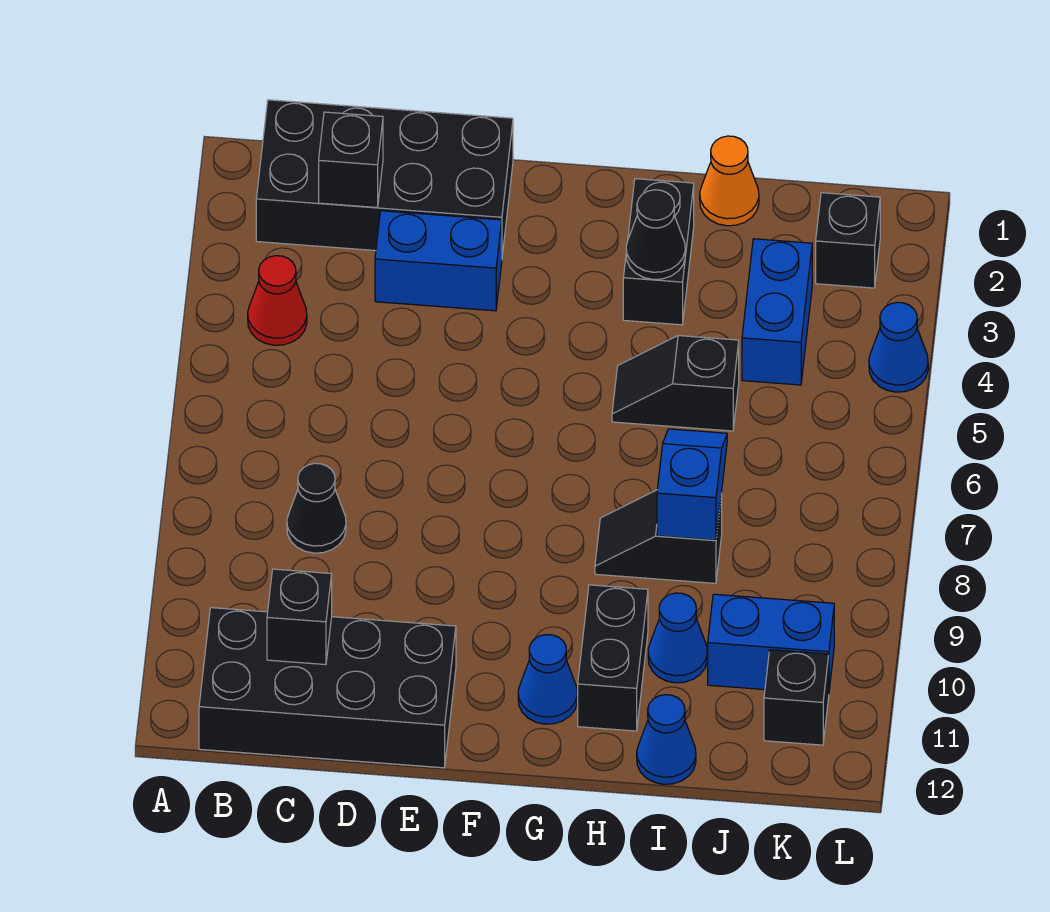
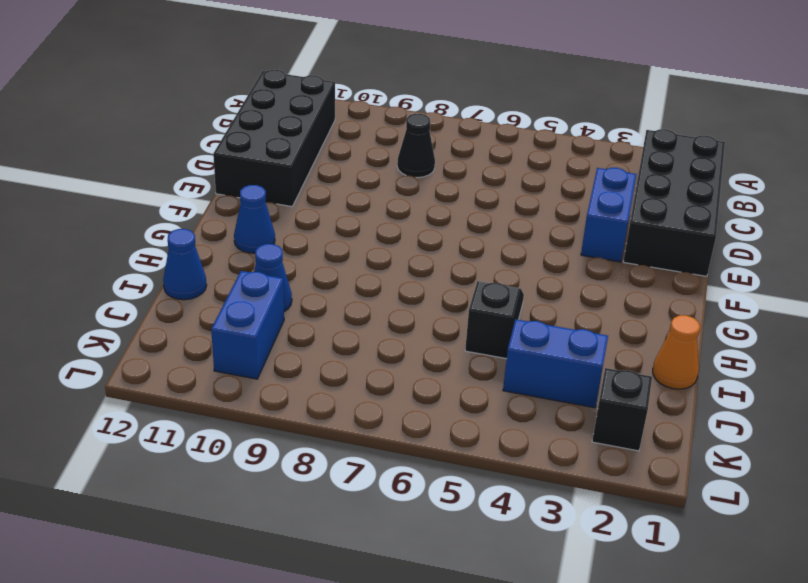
none -> red 1x1 cone [248,256,307,345]
none -> black 1x2 brick [623,179,694,325]
none -> black 1x2 slope [595,490,722,583]

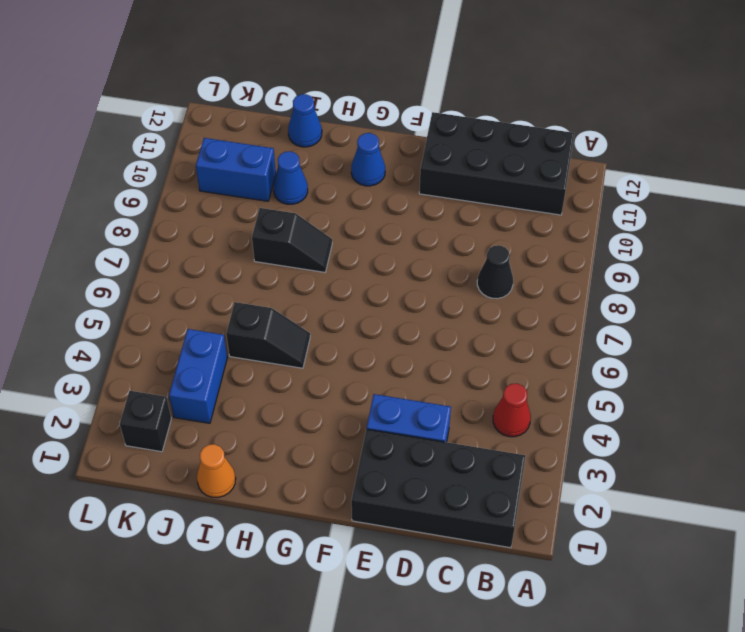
none -> black 1x2 brick [623,179,694,325]
none -> black 1x2 brick [578,585,648,731]
none -> black 1x1 brick [764,650,829,745]

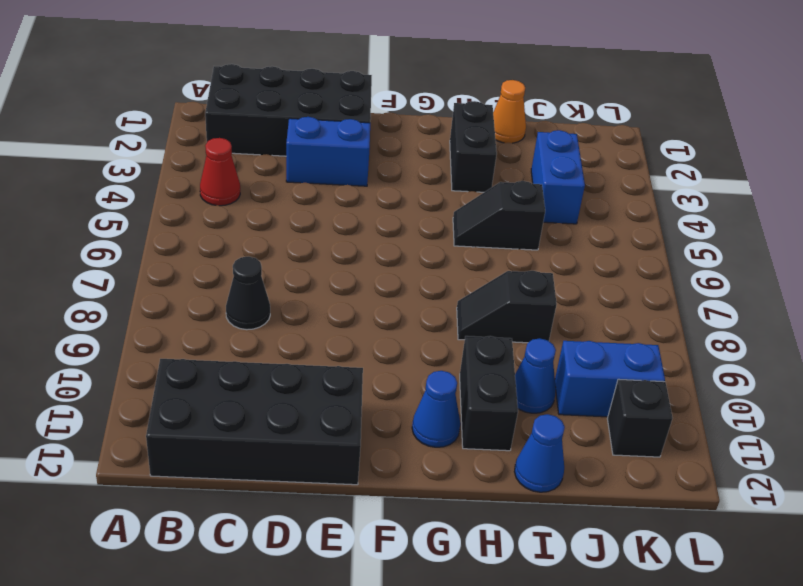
none -> black 1x1 brick [816,193,880,288]
none -> blue 1x1 cone [869,302,928,392]
none -> black 1x1 brick [319,112,383,207]

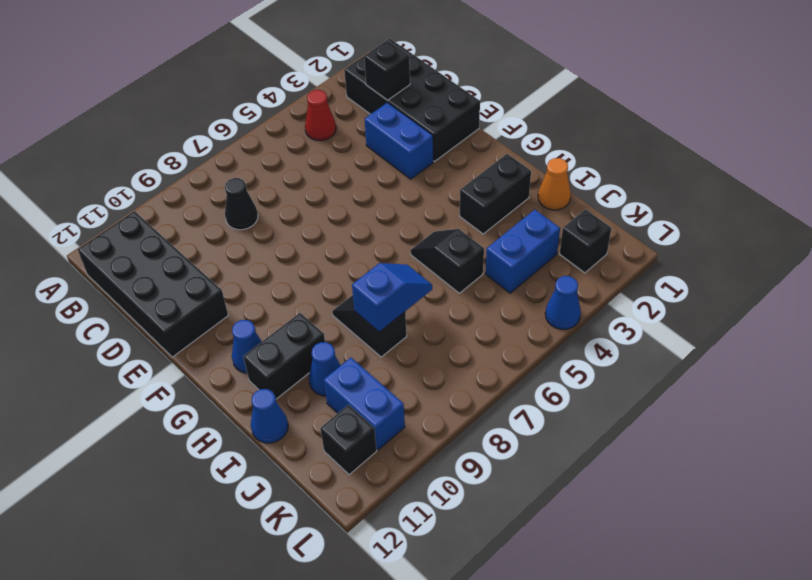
none -> black 1x1 brick [267,569,332,665]
none -> black 1x1 cone [626,190,685,280]

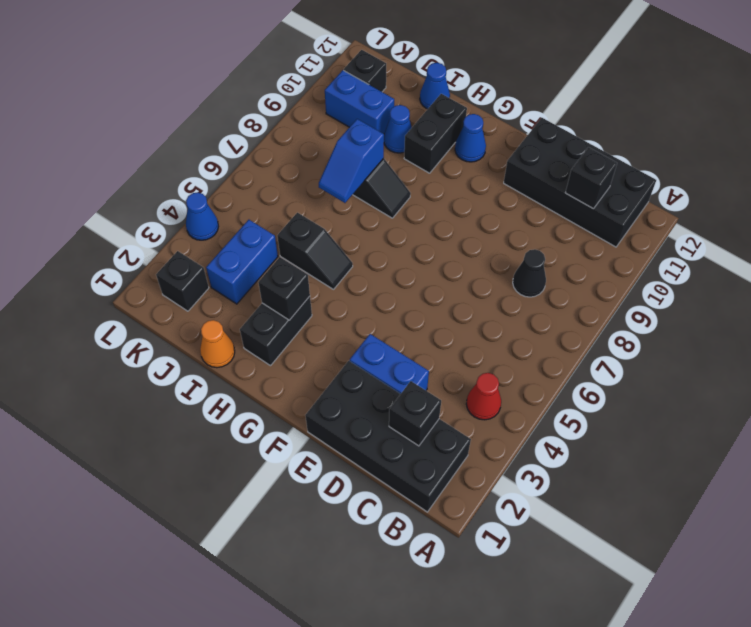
black 1x1 brick [258,257,310,320] -> black 1x1 cone [626,190,685,280]

